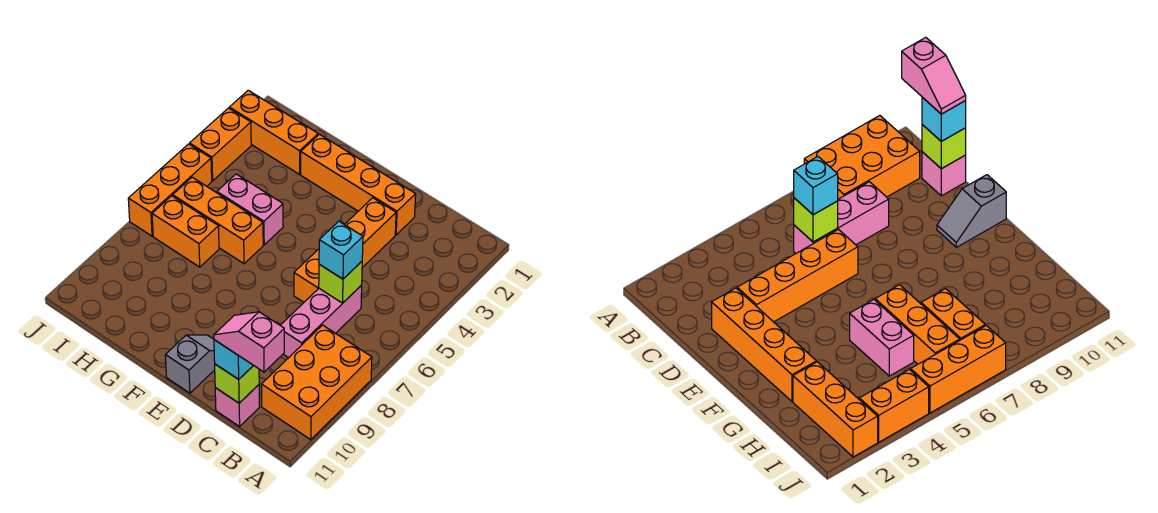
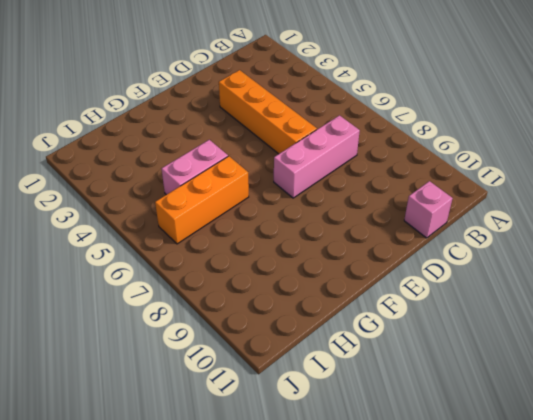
pink 1x3 brick [274,115,360,198] -> pink 1x3 brick turned to [280,285,362,358]
none -> orange 2x3 brick [261,325,372,440]
none -> orange 1x4 brick [301,134,416,235]
none -> grey 1x2 slope [166,335,215,393]

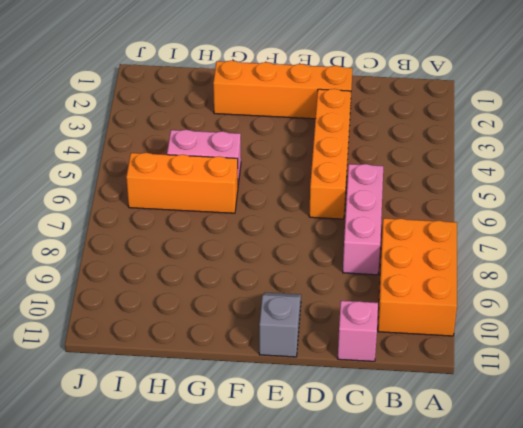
none -> orange 1x3 brick [229,90,318,174]
none -> orange 1x2 brick [152,196,219,267]
none -> orange 1x2 brick [190,108,251,181]

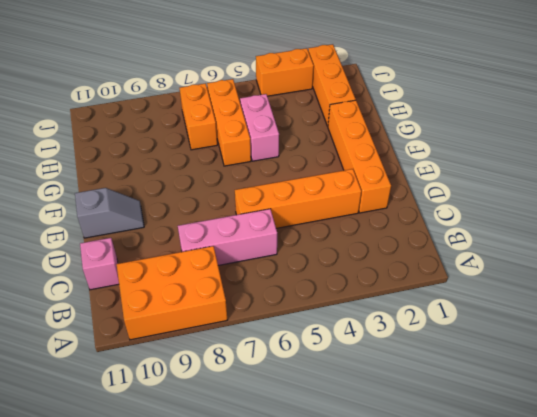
none -> orange 1x3 brick [128,144,212,236]
none -> lime 1x1 brick [319,261,362,303]
none -> lime 1x1 brick [215,364,259,403]

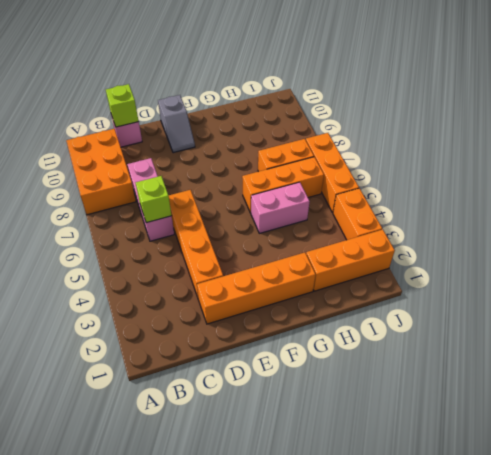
none -> cyan 1x1 brick [319,221,363,279]
none -> cyan 1x1 brick [214,340,253,379]
none -> pink 1x2 slope [214,312,284,372]

